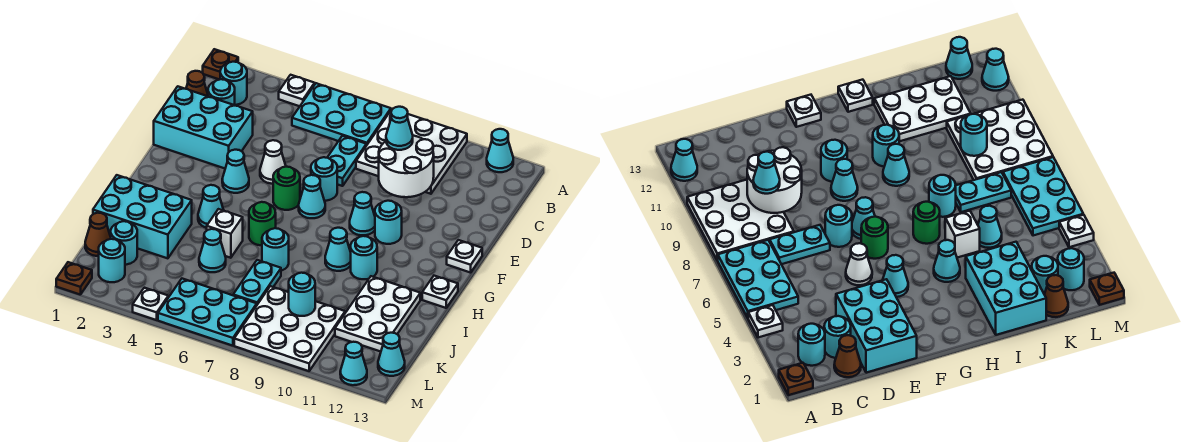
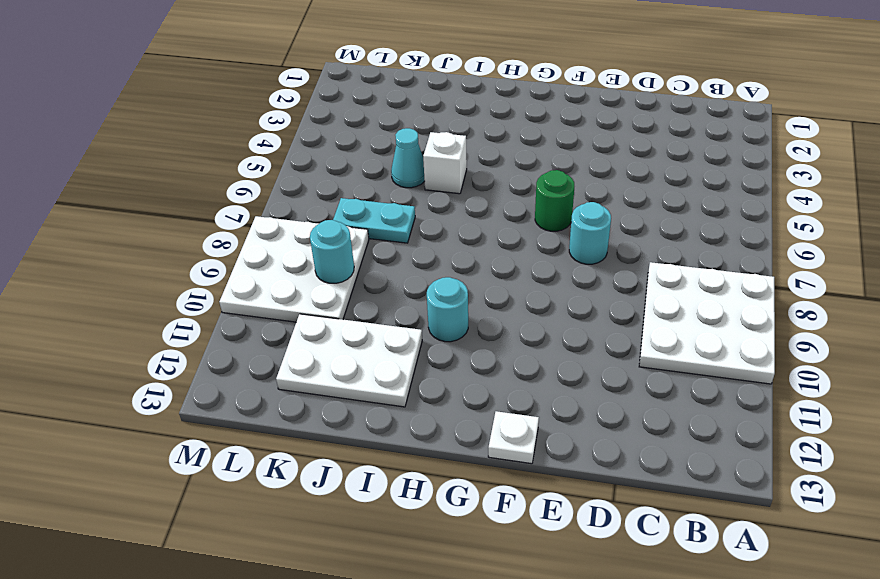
none -> brown 1x1 plate [203,49,238,80]
none -> white 1x1 plate [279,75,315,106]
none -> cyan 2x3 plate [292,83,391,146]
none -> cyan 1x1 cone [487,129,513,172]

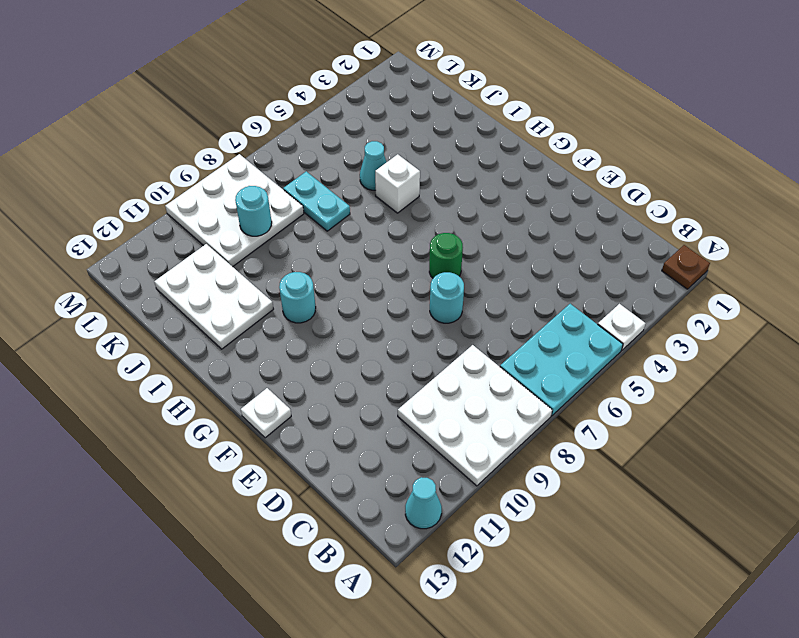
none -> cyan 1x1 round brick [220,62,247,105]
none -> brown 1x1 cone [186,71,208,96]
none -> cyan 1x1 round brick [208,79,235,105]
none -> cyan 1x2 plate [327,136,366,186]

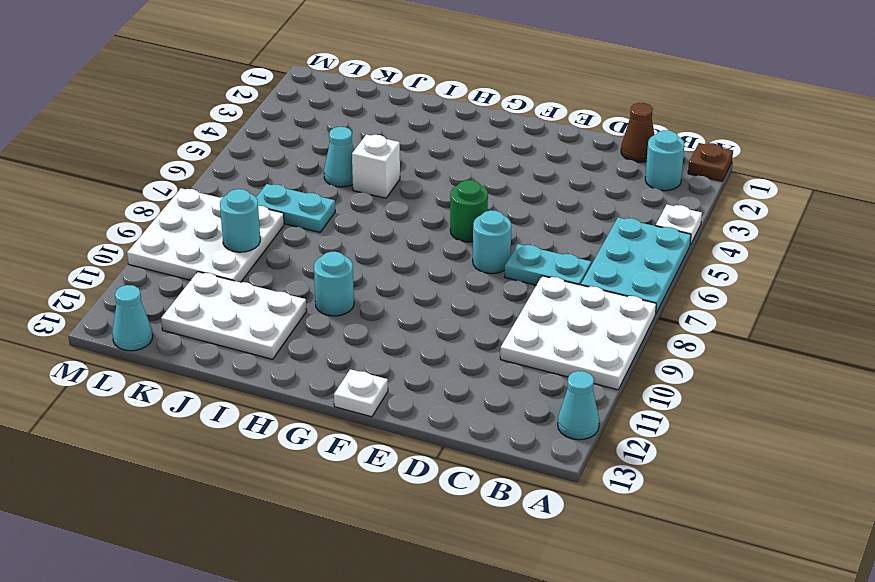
none -> cyan 1x1 round brick [208,79,235,105]
none -> cyan 2x3 brick [154,86,253,168]
none -> white 1x1 cone [260,140,286,184]
none -> cyan 1x1 cone [222,150,249,193]

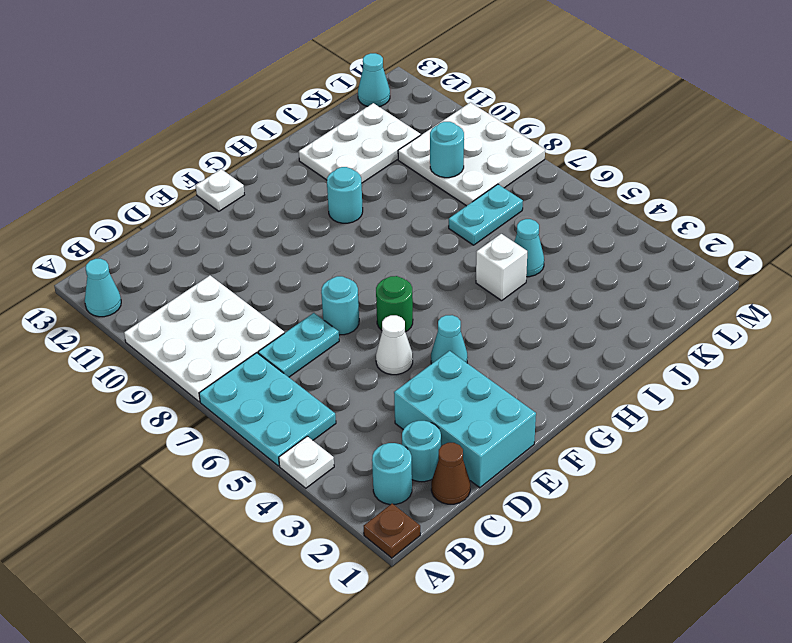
none -> cyan 1x1 cone [299,175,325,218]
none -> cyan 1x1 cone [350,192,375,235]
none -> cyan 1x1 round brick [375,201,402,244]
none -> cyan 1x1 cone [198,185,224,228]

